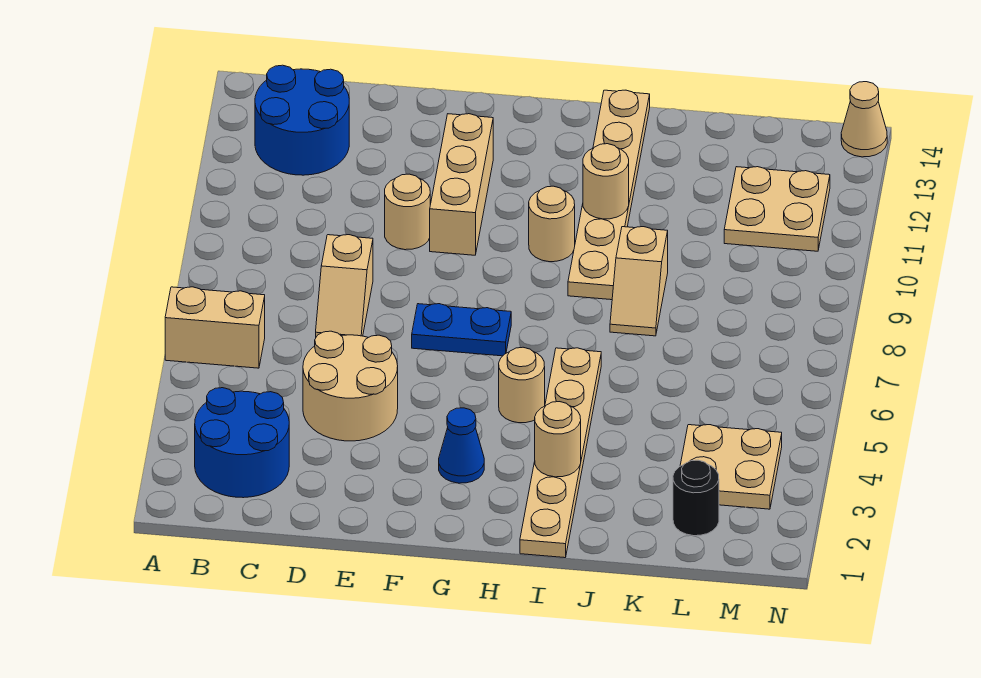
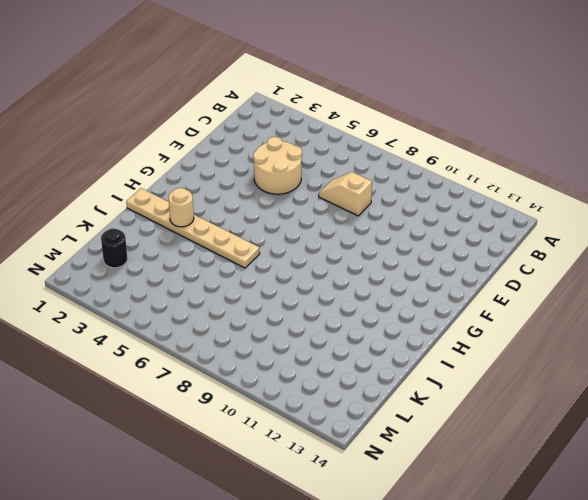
none -> tan 1x2 brick [165,287,265,368]
none -> blue 2x2 round brick [195,388,289,498]
none -> blue 2x2 round brick [255,65,349,175]

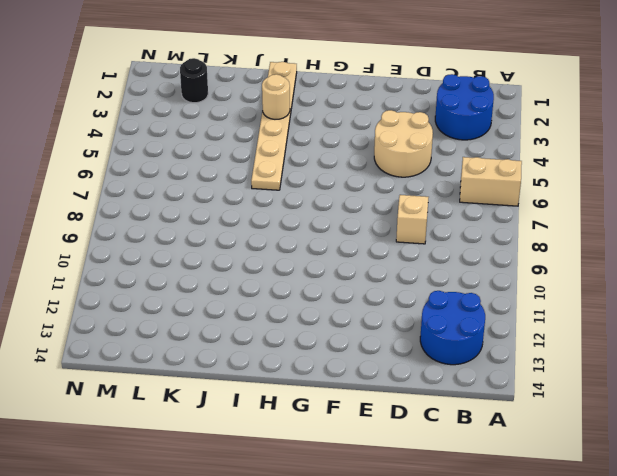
none -> tan 1x1 round brick [385,174,430,250]
none -> blue 1x2 plate [412,304,511,356]
none -> tan 1x3 brick [430,114,493,255]

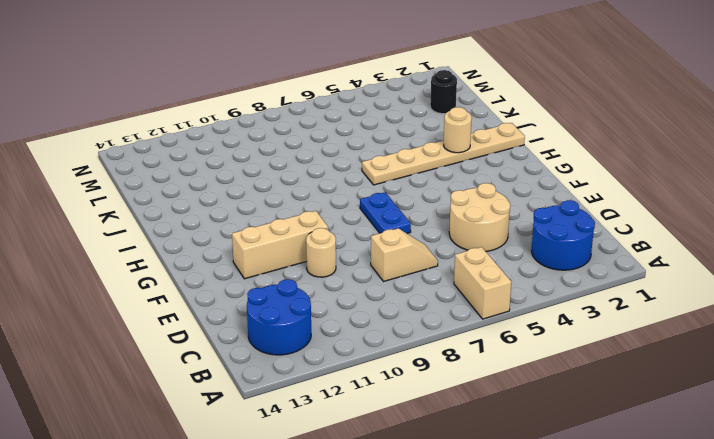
none -> blue 1x1 cone [439,408,484,483]
none -> tan 1x1 round brick [499,347,545,423]
none -> tan 1x1 round brick [529,186,575,262]

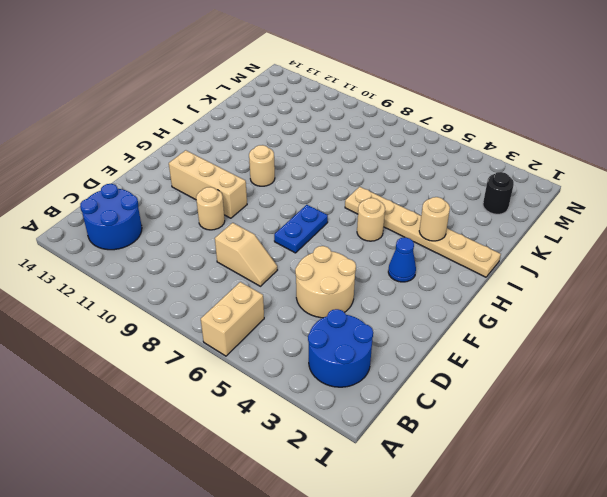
none -> tan 1x6 plate [568,90,650,300]
none -> tan 1x2 slope [610,227,668,336]
none -> tan 2x2 plate [680,425,782,509]

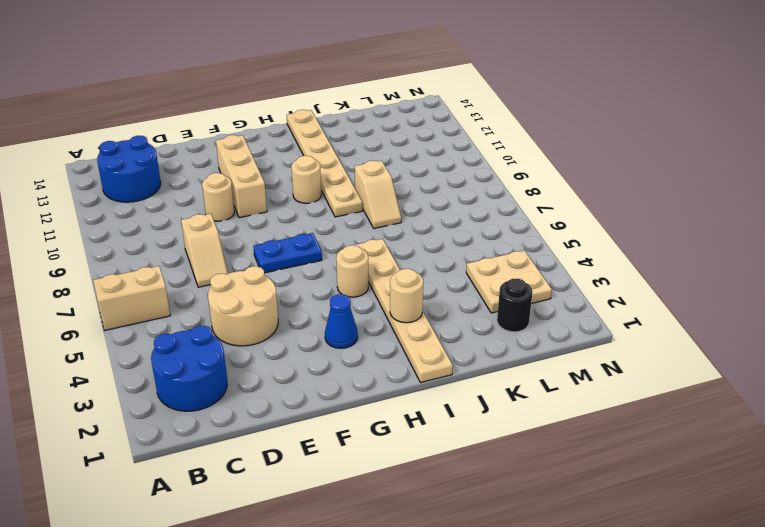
none -> tan 2x2 plate [724,167,830,251]
none -> tan 1x1 cone [841,82,887,157]
none -> tan 1x1 round brick [583,144,629,219]

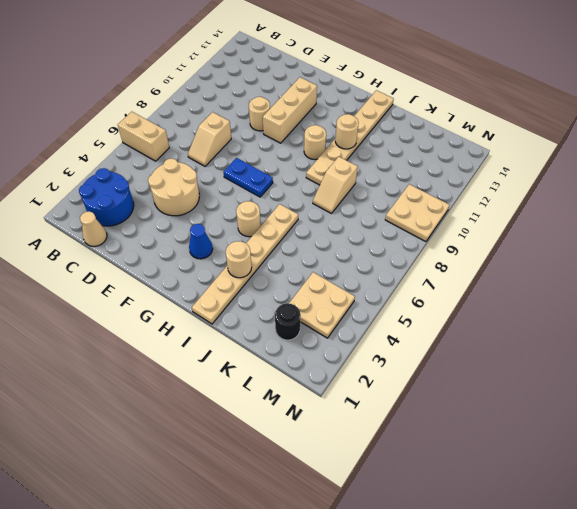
tan 1x1 cone [80,212,107,246] -> tan 1x1 cone moved to [841,82,887,157]
tan 2x2 plate [385,184,449,242] -> tan 2x2 plate moved to [724,167,830,251]
none -> blue 2x2 round brick [255,65,349,175]

